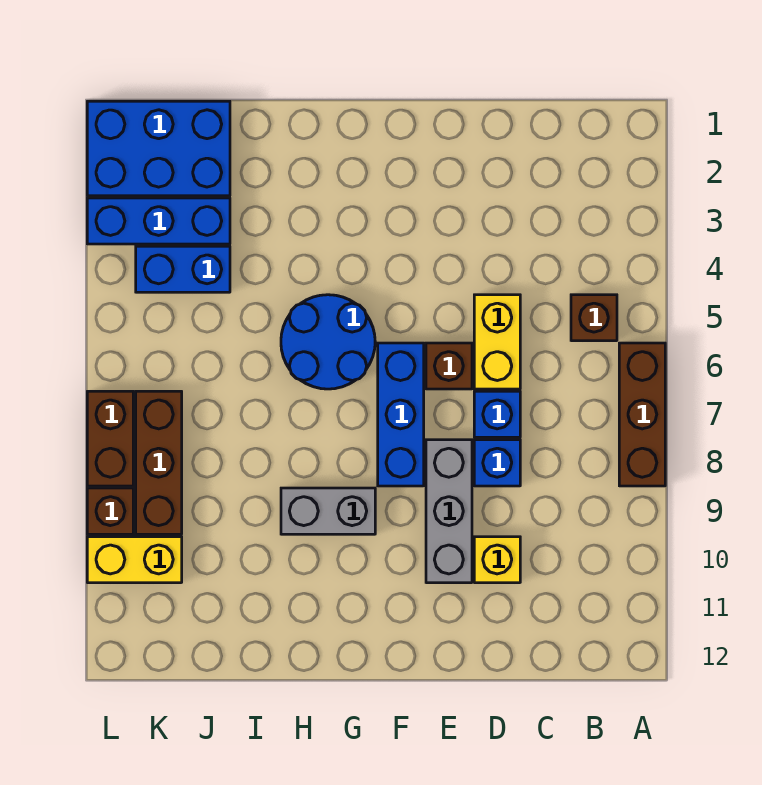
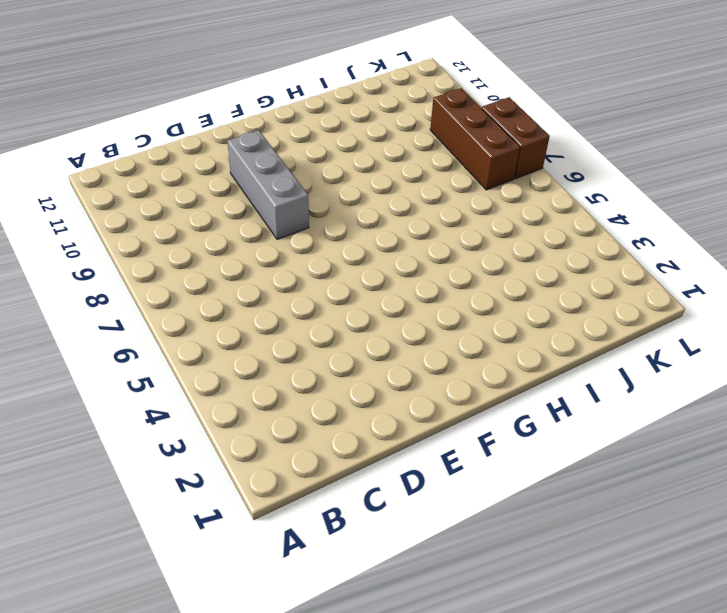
none -> brown 1x3 brick [619,343,665,486]
none -> brown 1x1 brick [571,295,617,341]
none -> yellow 1x2 brick [474,295,520,389]

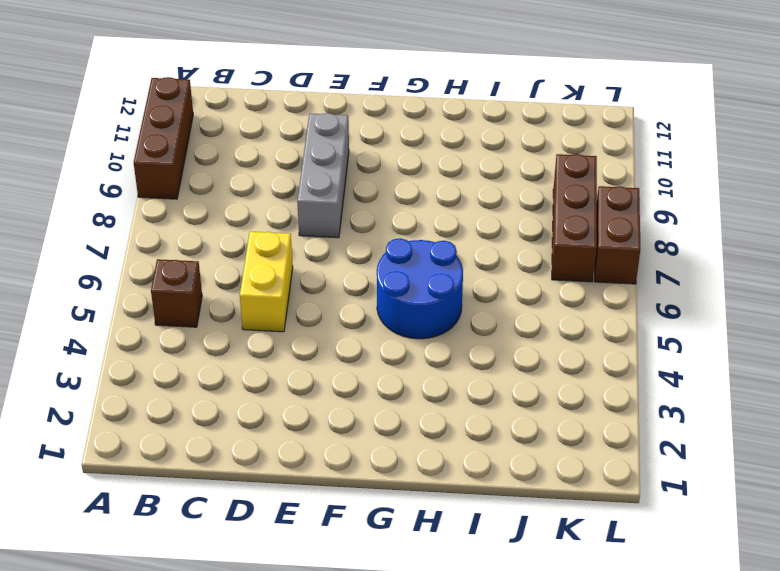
brown 1x3 brick [134,77,193,199] -> brown 1x3 brick moved to [619,343,665,486]
none -> blue 1x1 brick [474,391,520,437]
none -> blue 1x1 brick [474,440,520,486]
none -> yellow 1x1 brick [474,537,520,583]

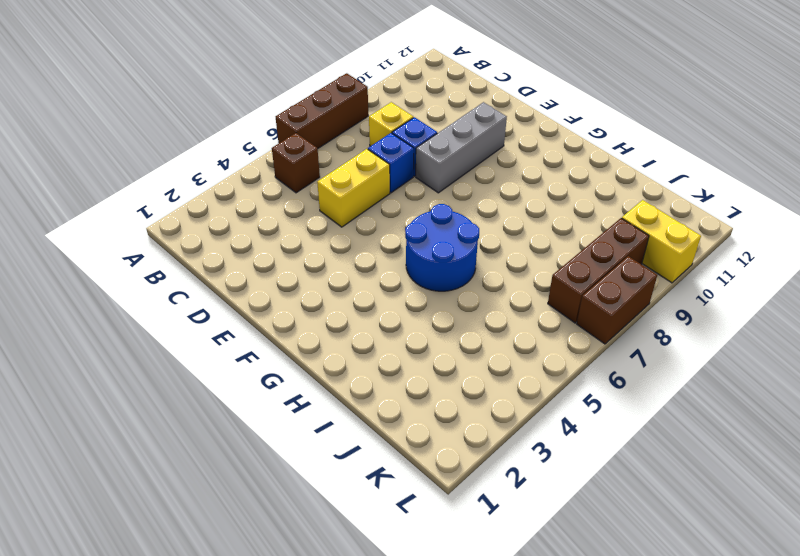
yellow 1x1 brick [369,102,413,146] -> yellow 1x1 brick moved to [474,537,520,583]
none -> brown 1x1 brick [426,343,472,389]
none -> blue 1x3 brick [378,343,424,486]
none -> grey 1x2 brick [281,488,375,534]

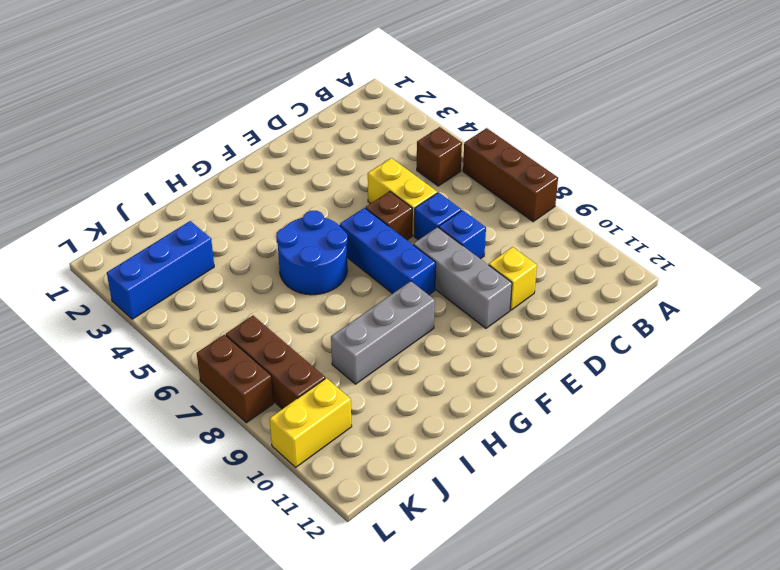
grey 1x3 brick [331,281,435,384] -> grey 1x2 brick [281,488,375,534]
none -> blue 2x3 brick [87,101,230,196]
none -> blue 1x2 brick [136,246,230,292]
none -> brown 1x1 brick [87,488,133,534]

